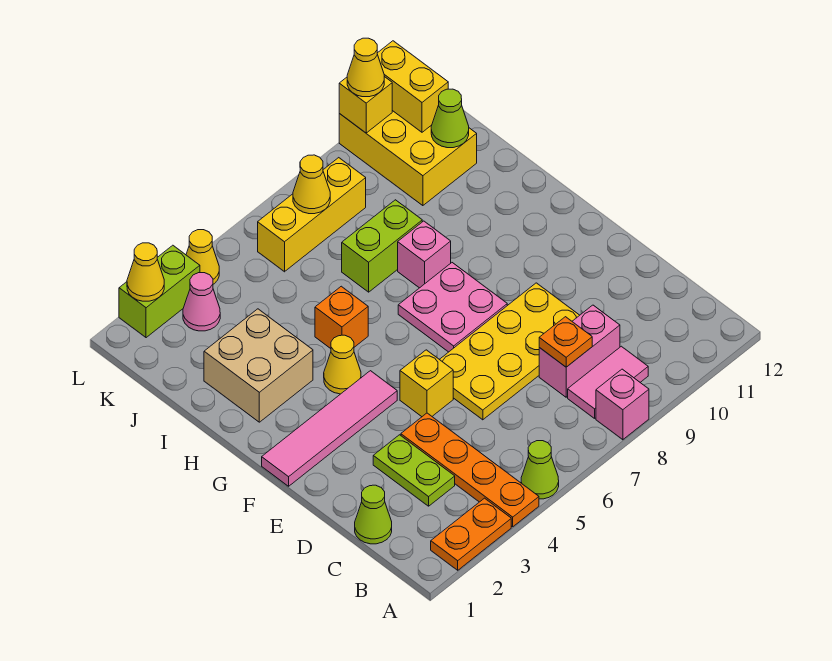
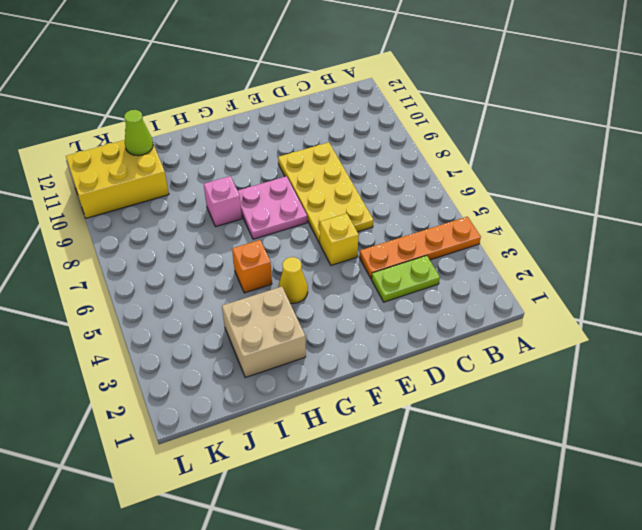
none -> orange 1x2 plate [431,498,511,570]
none -> lime 1x1 cone [521,441,559,499]
none -> pink 1x1 brick [596,369,649,440]

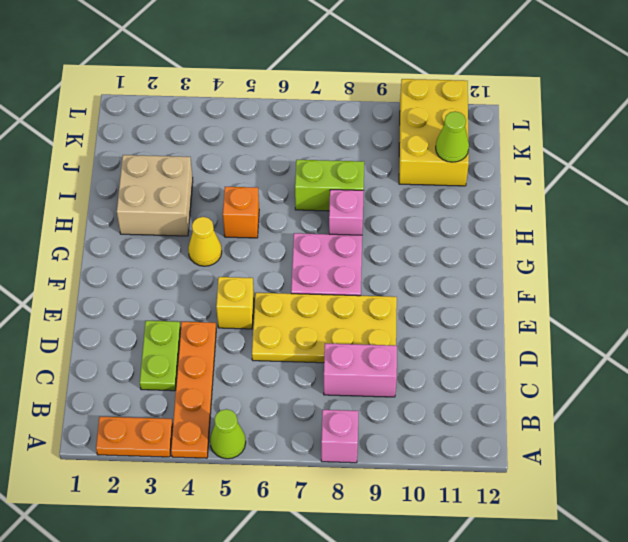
none -> pink 1x2 tile [568,346,648,418]
none -> lime 1x1 cone [355,485,392,544]
none -> pink 1x4 tile [262,371,397,486]

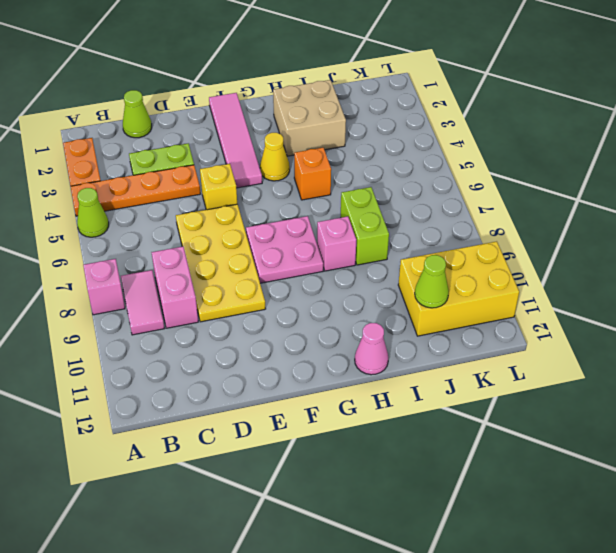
pink 1x1 cone [355,323,388,375] -> pink 1x1 cone moved to [183,273,220,331]
none -> yellow 1x3 brick [258,158,366,272]
none -> lime 1x2 brick [119,245,200,338]
none -> yellow 1x1 cone [186,230,219,284]

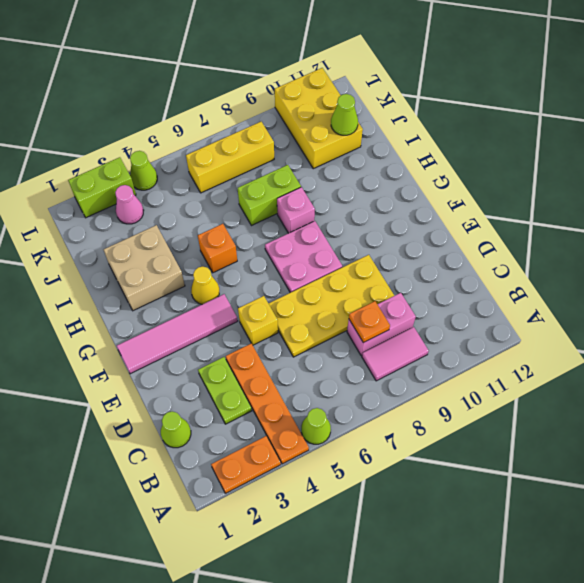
lime 1x1 cone [130,151,157,190] -> yellow 1x1 cone [186,230,219,284]
none -> pink 1x1 brick [596,369,649,440]
none -> yellow 1x1 cone [293,155,330,214]
none -> yellow 1x2 brick [377,41,448,132]

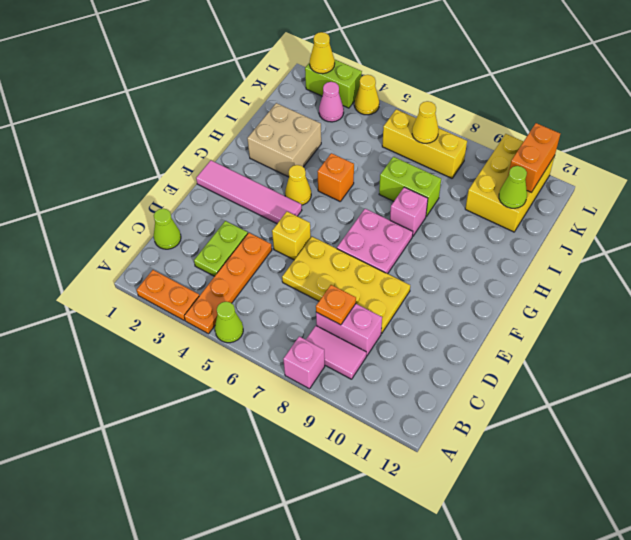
orange 1x2 brick [508,123,560,192] -> yellow 1x2 brick [377,41,448,132]
none -> yellow 1x1 brick [339,77,392,133]
none -> yellow 1x1 cone [347,38,384,97]

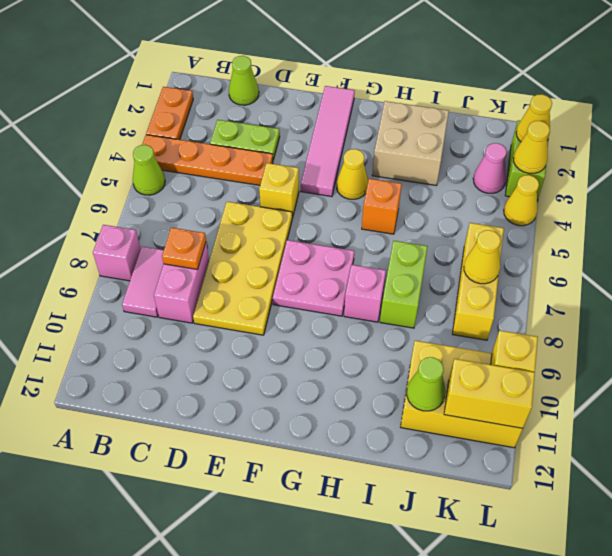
yellow 1x1 cone [513,121,550,173] -> yellow 1x1 cone moved to [347,38,384,97]

